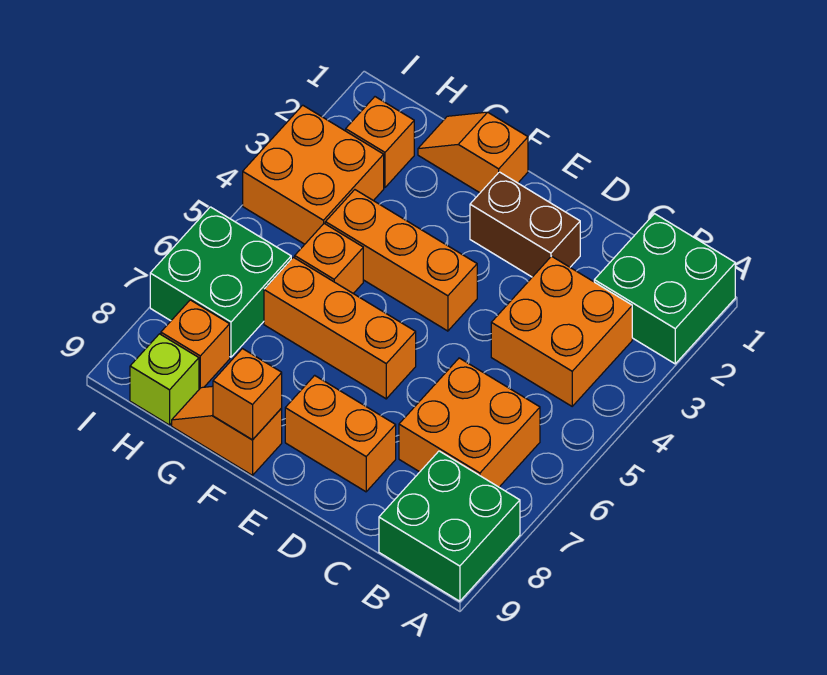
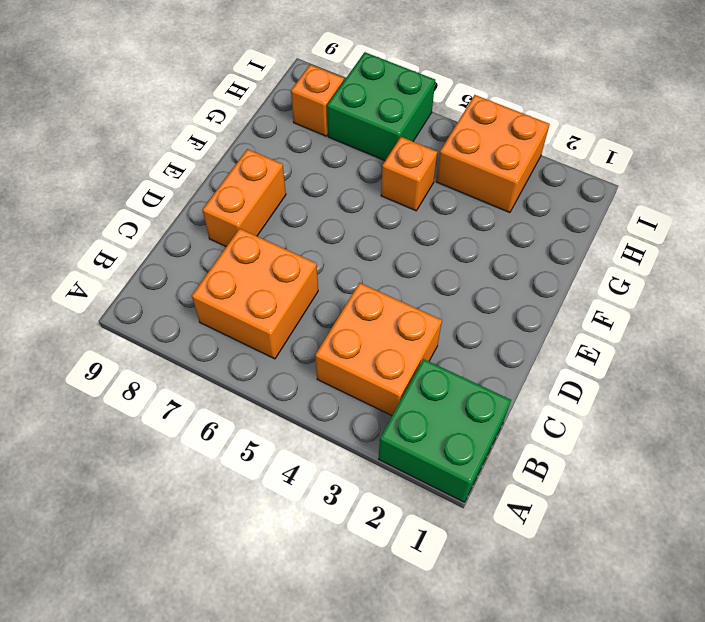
none -> green 2x2 brick [379,451,520,601]
none -> brown 1x2 brick [470,172,580,277]
none -> orange 1x3 brick [325,190,477,331]

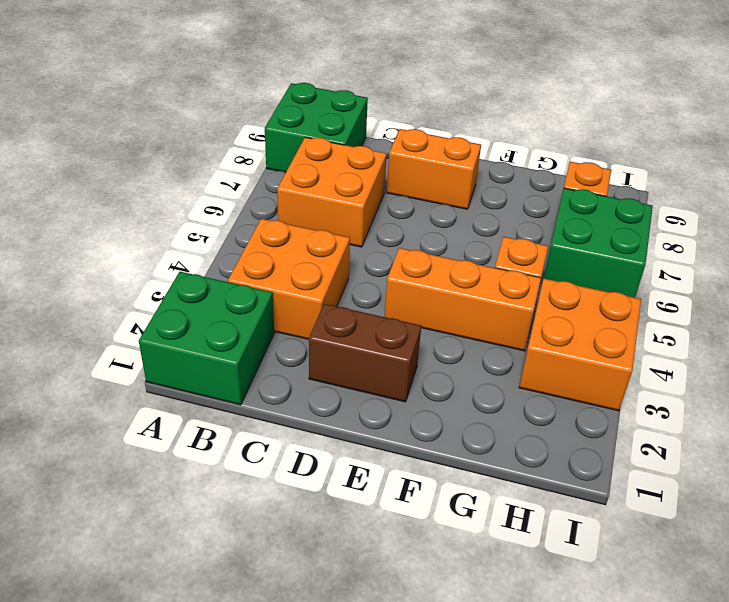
none -> orange 1x3 brick [264,257,416,399]
none -> orange 1x2 slope [418,112,528,193]
none -> orange 1x2 slope [172,386,282,475]

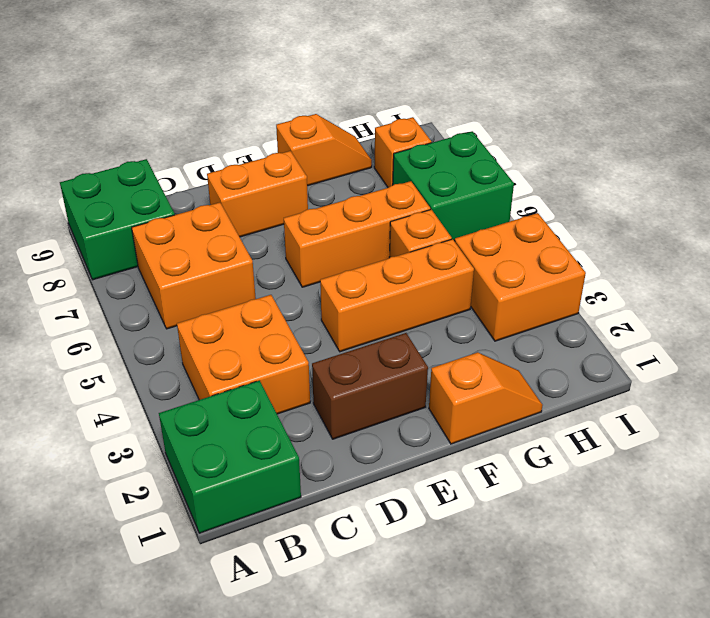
none -> orange 1x1 brick [346,97,414,188]
none -> lime 1x1 brick [130,334,199,425]
none -> orange 1x1 brick [213,349,282,440]

